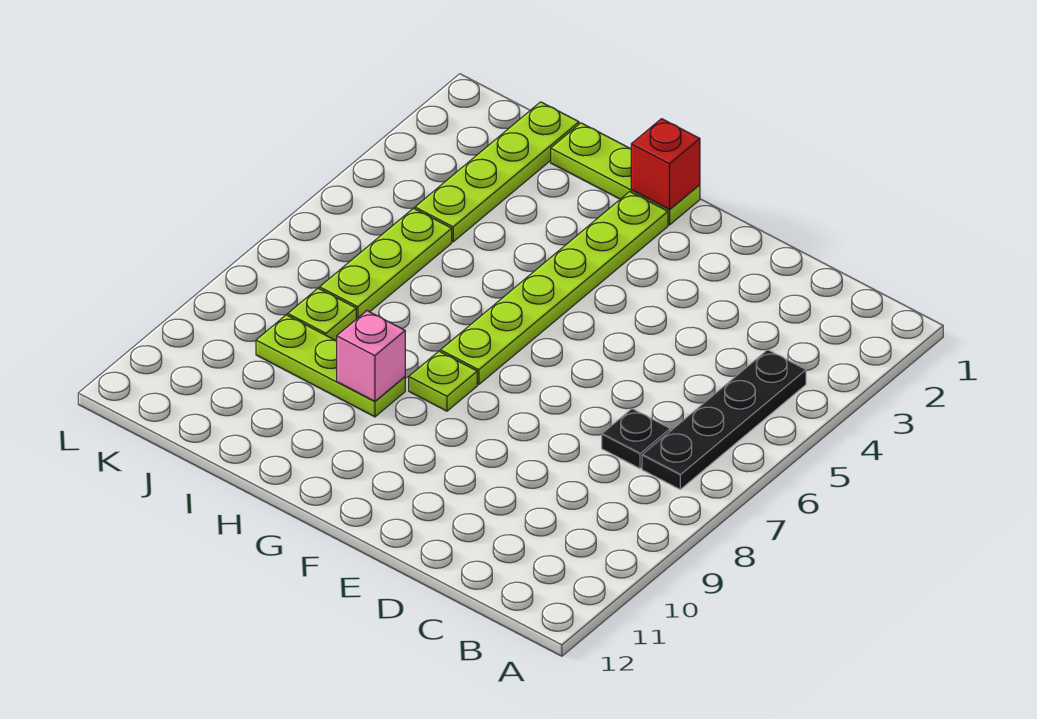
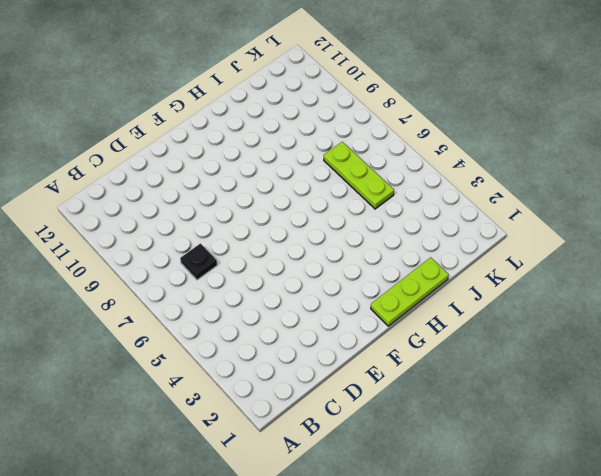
none -> black 1x4 plate [642,350,806,489]
none -> lime 1x6 plate [440,192,668,385]

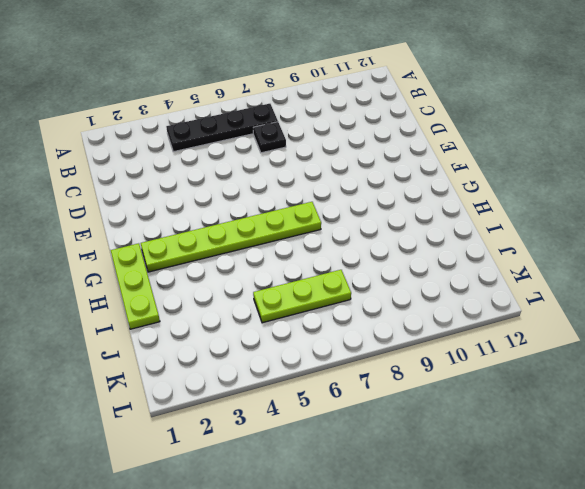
none -> lime 1x1 plate [409,351,477,411]
none -> lime 1x3 plate [256,315,405,417]

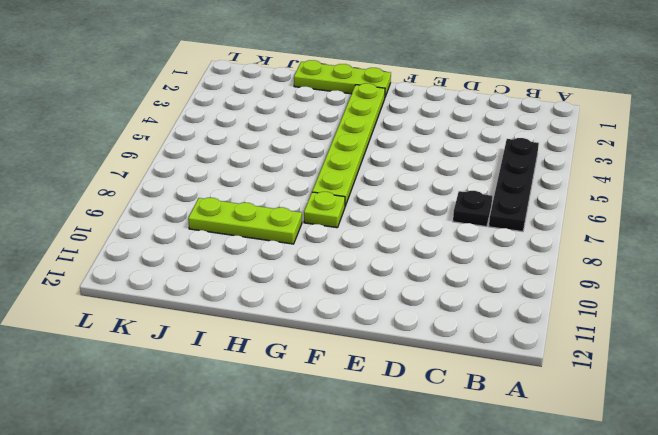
none -> lime 1x4 plate [415,102,579,242]
none -> lime 1x3 plate [320,208,452,319]

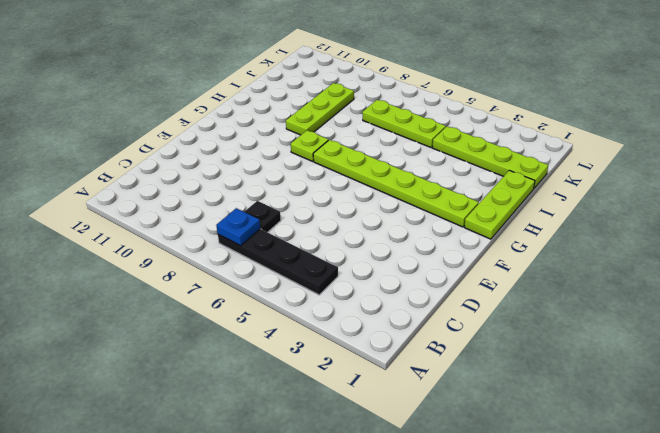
blue 1x1 plate [216,208,260,246] -> none
none -> lime 1x1 plate [288,288,356,340]
none -> red 1x1 brick [631,119,700,209]

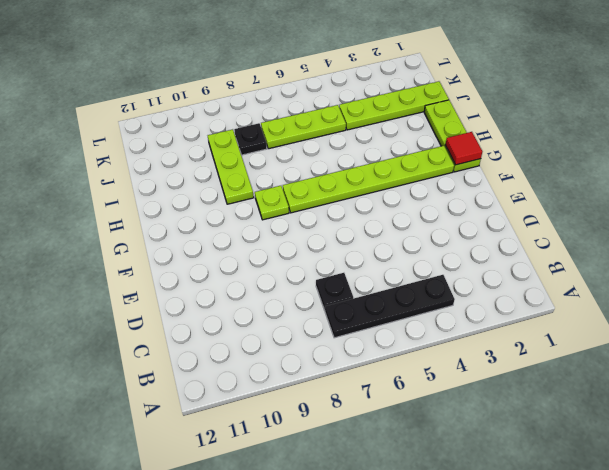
red 1x1 tile [445,132,482,165] -> red 1x1 brick [631,119,700,209]
black 1x1 plate [234,123,267,155] -> lime 1x1 plate [288,288,356,340]
none -> pink 1x1 brick [337,311,405,401]

